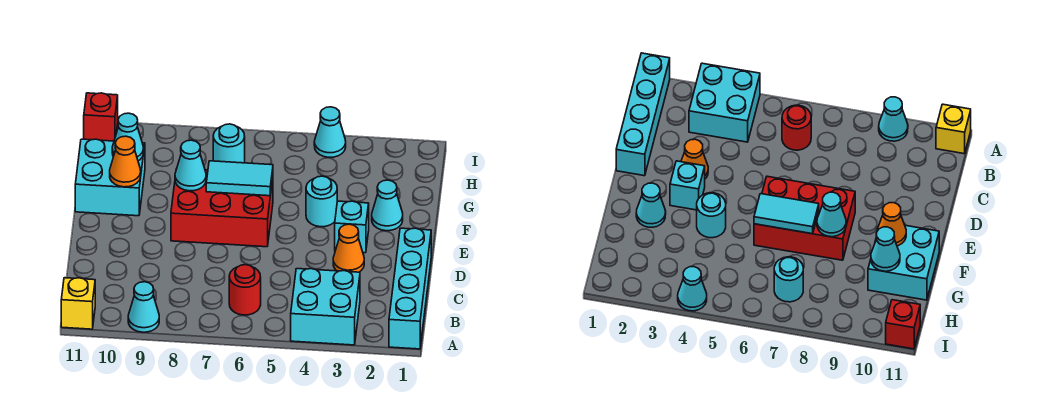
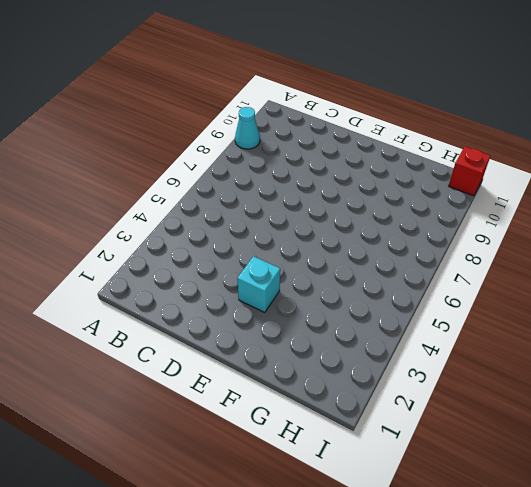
none -> cyan 1x4 brick [389,228,431,349]
none -> cyan 2x2 brick [291,269,360,345]
none -> yellow 1x1 brick [61,278,95,329]

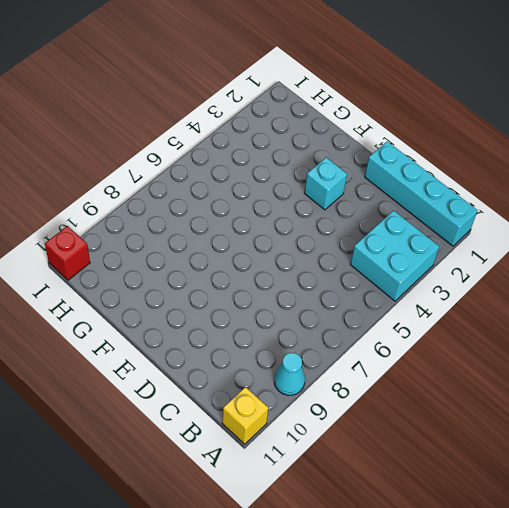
none -> red 1x1 round brick [229,265,261,315]
none -> orange 1x1 cone [333,224,364,272]
none -> red 2x3 brick [171,170,273,247]

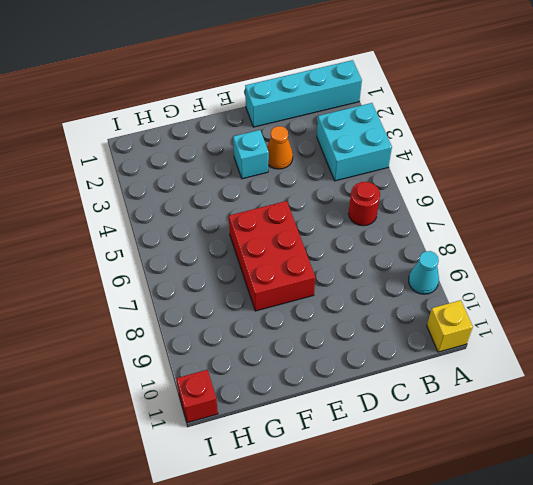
none -> cyan 1x1 cone [372,180,403,231]
none -> cyan 1x1 round brick [306,176,337,227]
none -> cyan 2x2 brick [75,139,145,216]

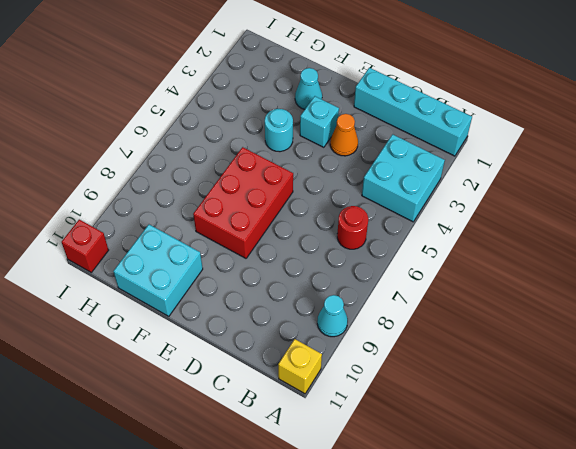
none -> cyan 1x1 round brick [213,124,245,163]
none -> cyan 1x1 cone [314,107,346,157]
none -> cyan 1x2 tile [206,161,273,196]

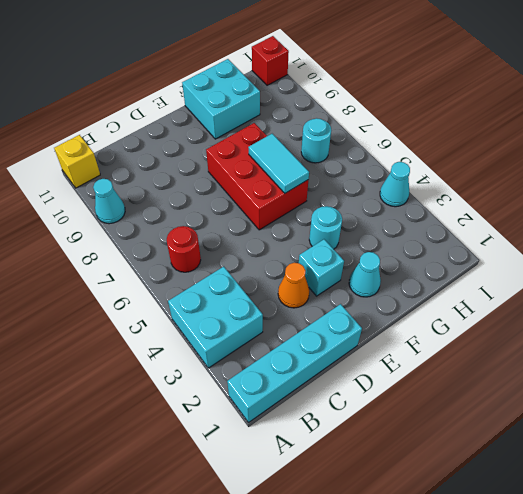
none -> cyan 1x1 cone [175,140,206,191]
none -> orange 1x1 cone [110,136,141,187]
none -> cyan 1x1 cone [112,113,144,161]

